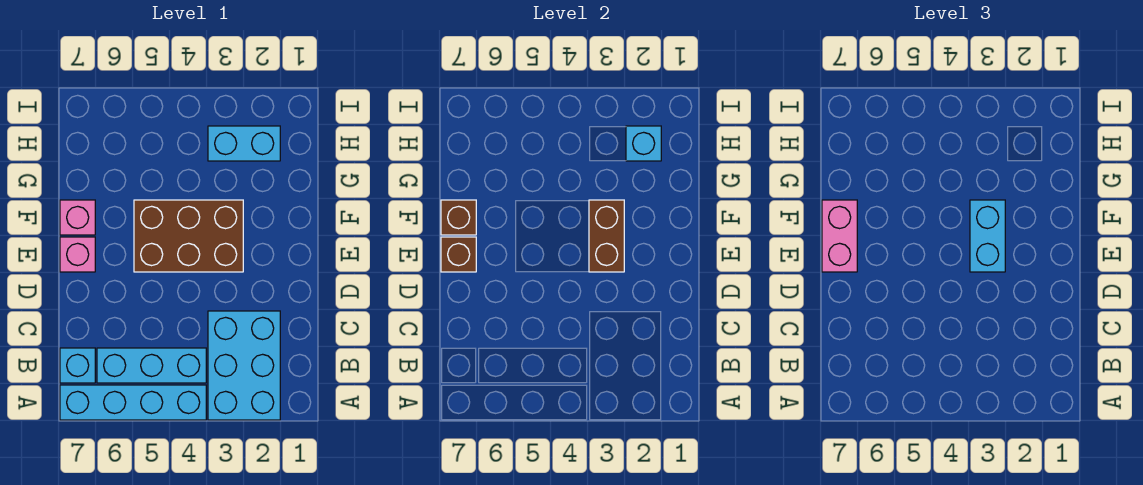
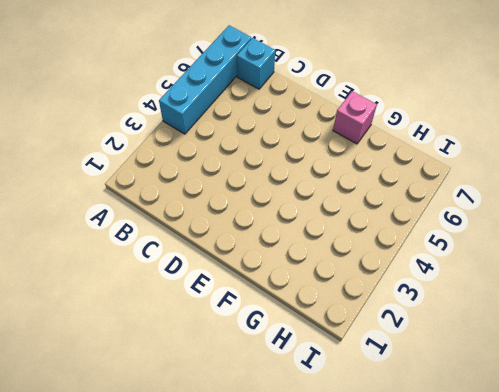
none -> cyan 2x3 brick [208,311,280,420]
none -> cyan 1x3 brick [97,348,206,383]
none -> brown 2x3 brick [134,200,243,272]

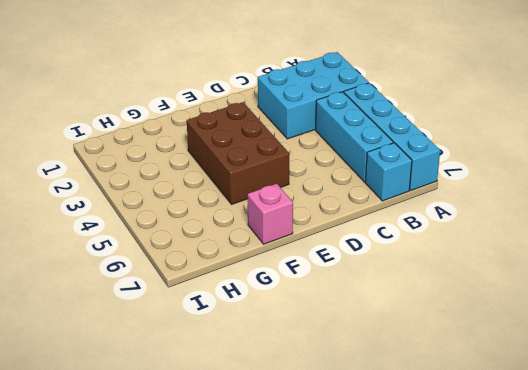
none -> pink 1x1 brick [60,237,95,272]
none -> cyan 1x2 brick [208,126,280,161]
none -> brown 1x2 brick [589,200,624,272]

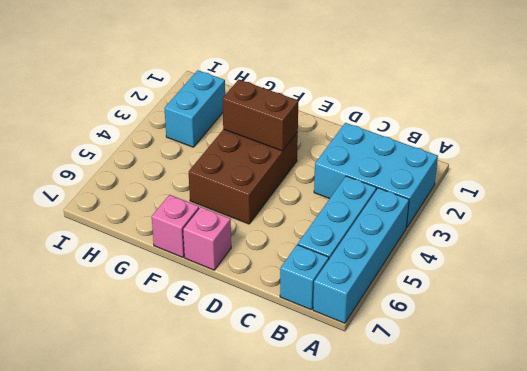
none -> brown 1x1 brick [441,237,476,272]
none -> brown 1x1 brick [441,200,476,235]
none -> cyan 1x1 brick [626,126,661,161]

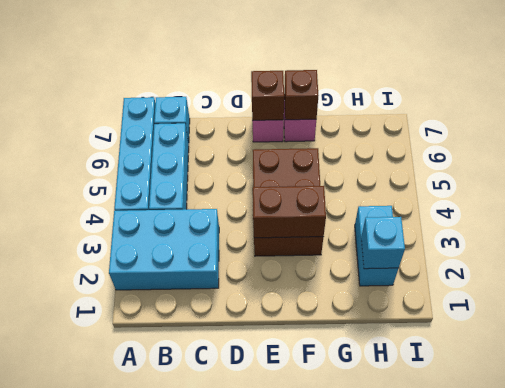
none -> cyan 1x2 brick [970,200,1005,272]
none -> pink 1x2 brick [822,200,857,272]

